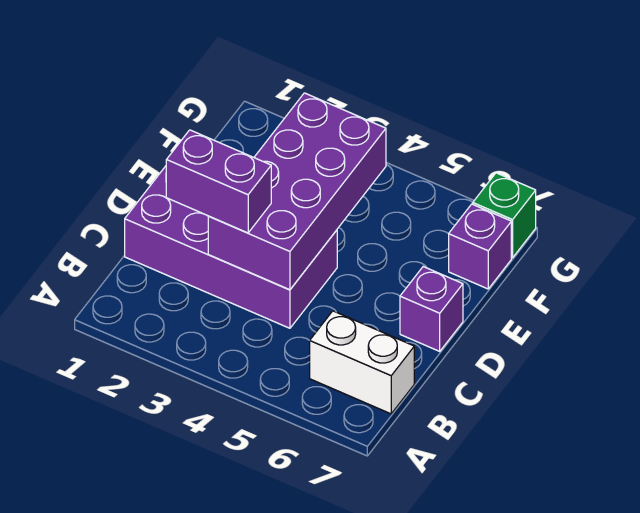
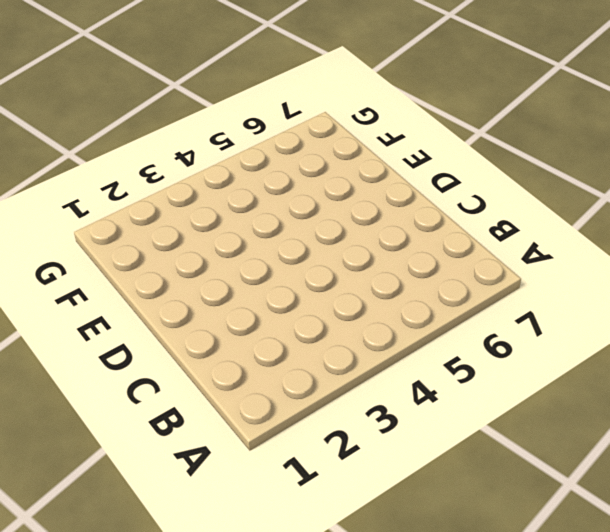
none -> white 1x2 brick [310,311,414,414]
none -> purple 2x4 brick [125,166,337,328]

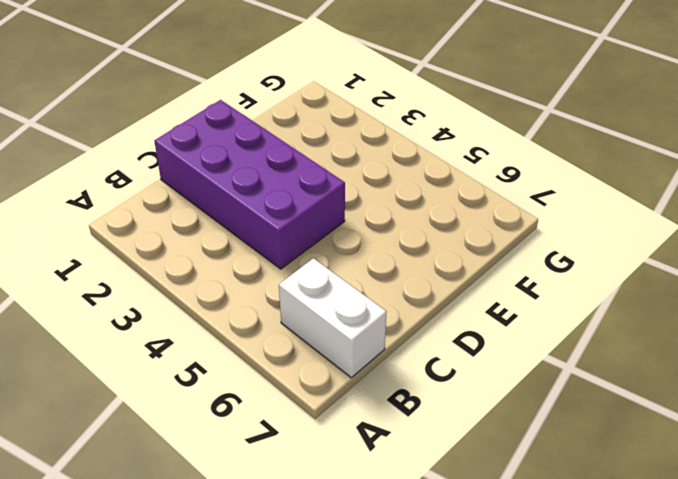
none -> purple 1x1 brick [400,267,463,351]
none -> purple 1x1 brick [449,204,511,289]

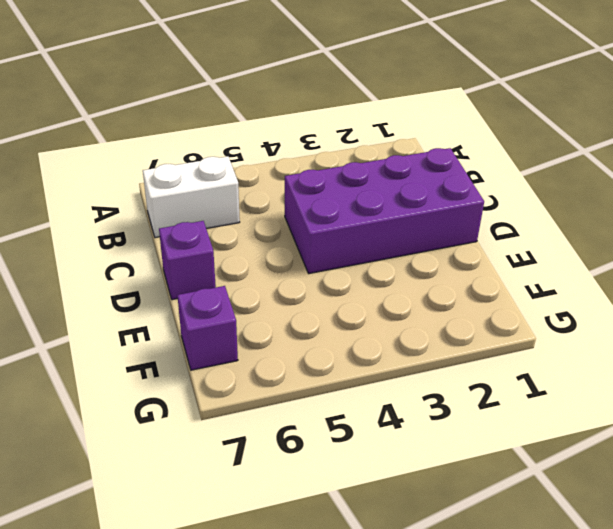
none -> green 1x1 brick [473,173,536,258]
none -> purple 2x4 brick [208,93,386,290]

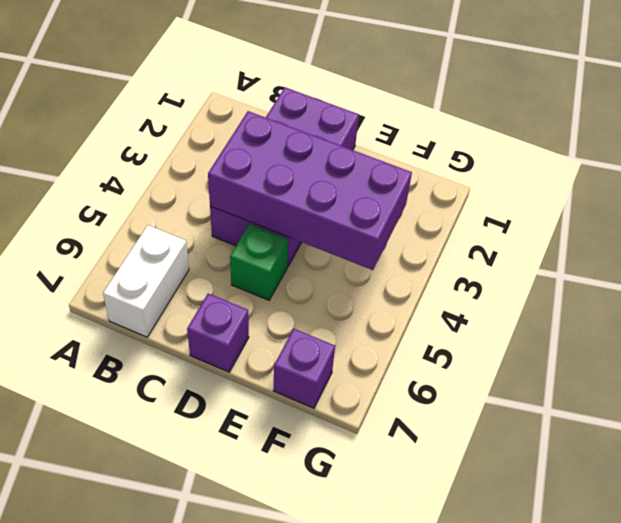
green 1x1 brick [230,224,288,300] -> green 1x1 brick moved to [473,173,536,258]
none -> purple 1x2 brick [166,130,271,233]

